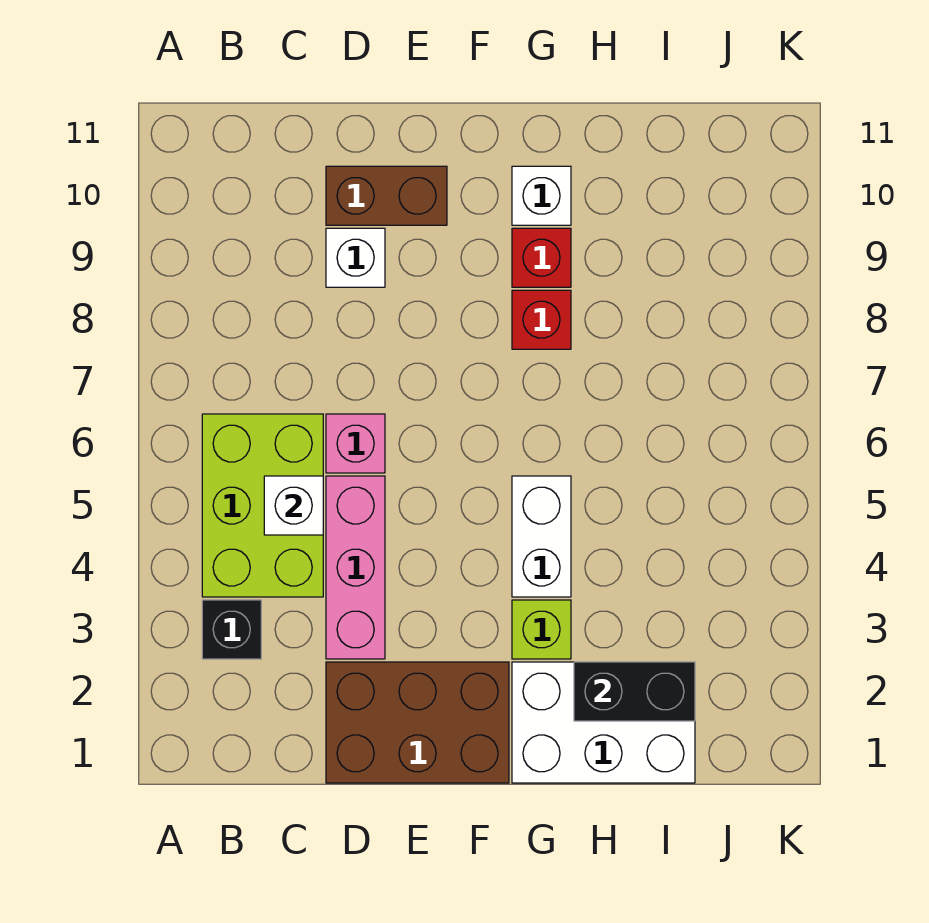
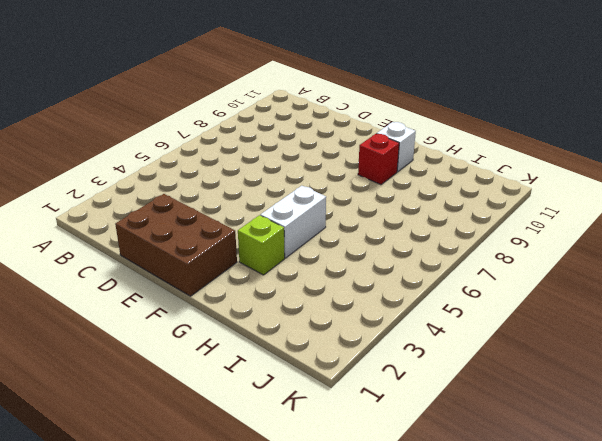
none -> black 1x1 brick [202,600,261,659]
none -> lime 2x3 brick [202,414,323,597]
none -> pink 1x3 brick [326,476,385,659]

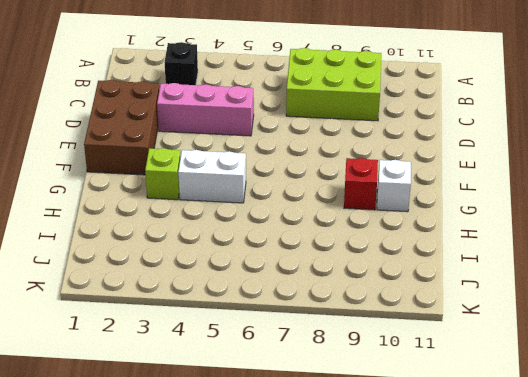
lime 2x3 brick [286,48,381,121] -> lime 2x3 brick moved to [202,414,323,597]
none -> pink 1x1 brick [326,414,385,473]
none -> white 1x1 brick [326,228,385,287]
none -> brown 1x2 brick [326,166,447,225]

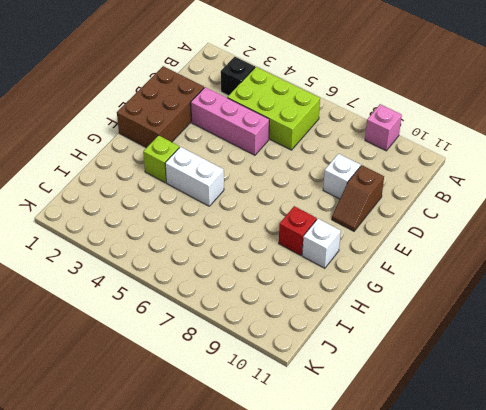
pink 1x1 brick [365,104,402,151] -> pink 1x1 brick moved to [326,414,385,473]
brown 1x2 slope [332,165,384,231] -> brown 1x2 brick [326,166,447,225]
none -> white 2x3 brick [512,662,695,783]
none -> red 1x1 brick [512,290,571,349]
none -> white 1x1 brick [264,476,323,535]

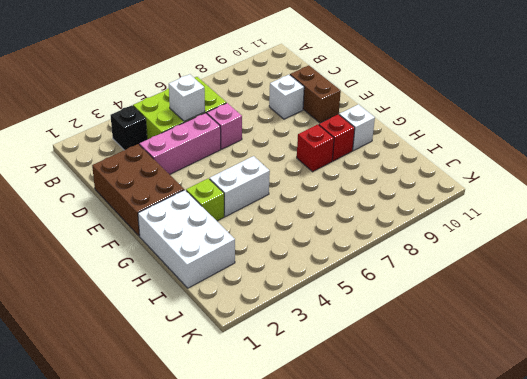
none -> black 1x2 brick [574,662,695,721]

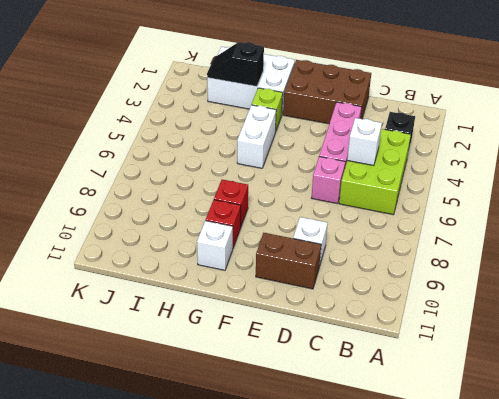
black 1x2 slope [207,42,264,87] -> black 1x2 brick [574,662,695,721]

